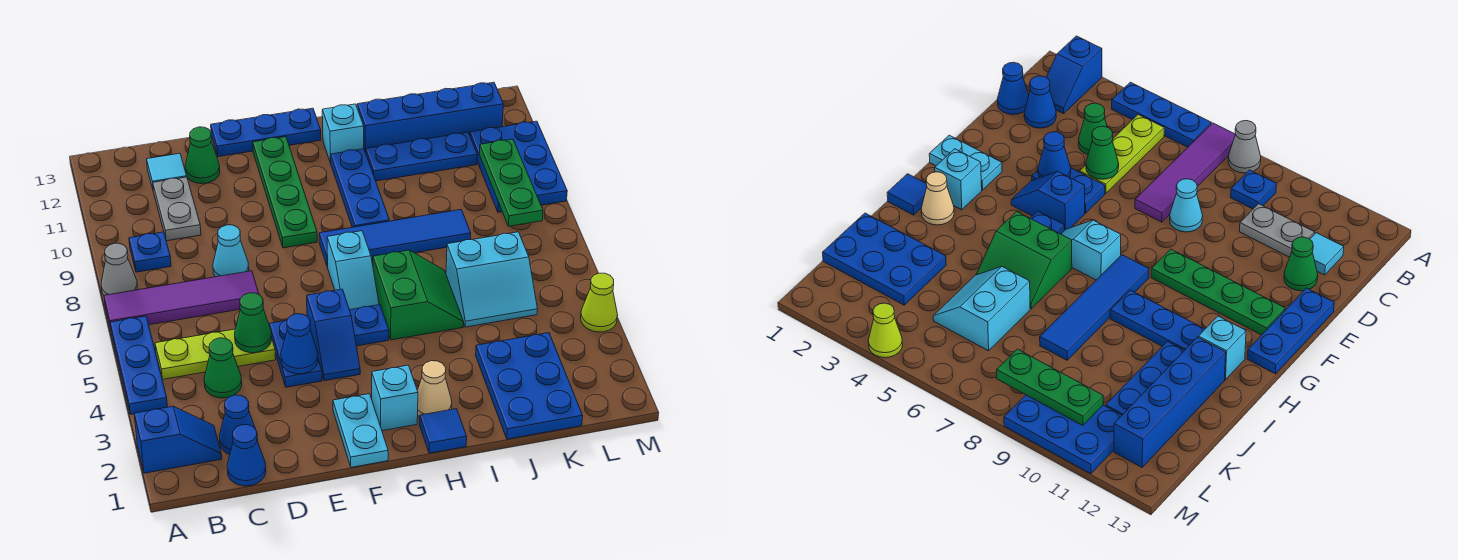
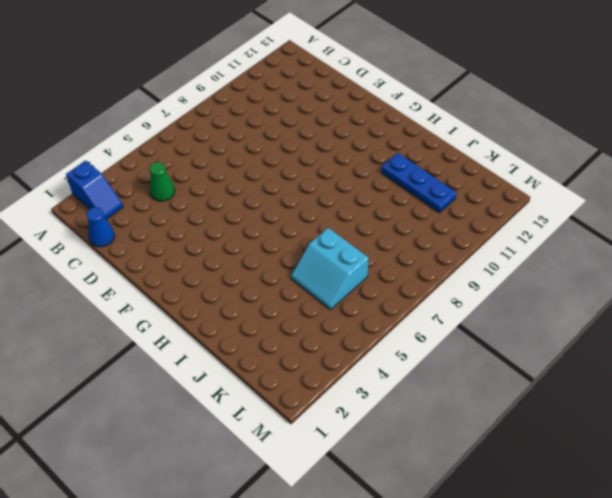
none -> blue 1x3 plate [110,316,167,414]
none -> purple 1x4 tile [104,271,259,329]
none -> grey 1x1 cone [101,243,138,295]
none -> lime 1x3 plate [155,329,276,379]

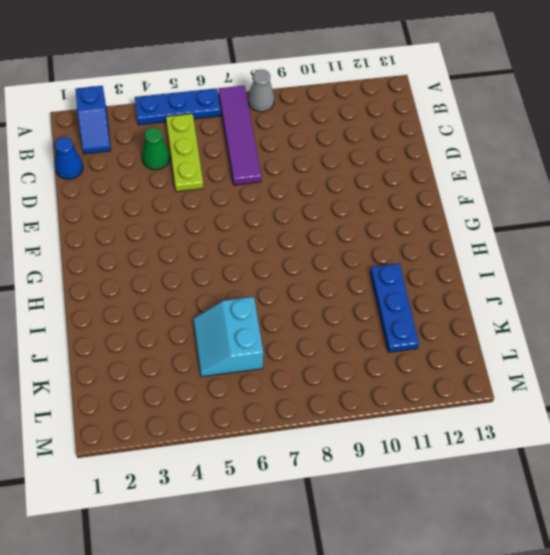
none -> blue 1x1 plate [129,232,171,272]
none -> blue 1x1 cone [219,395,258,454]
none -> grey 1x2 plate [153,177,201,241]
none -> cyan 1x1 tile [147,153,187,189]

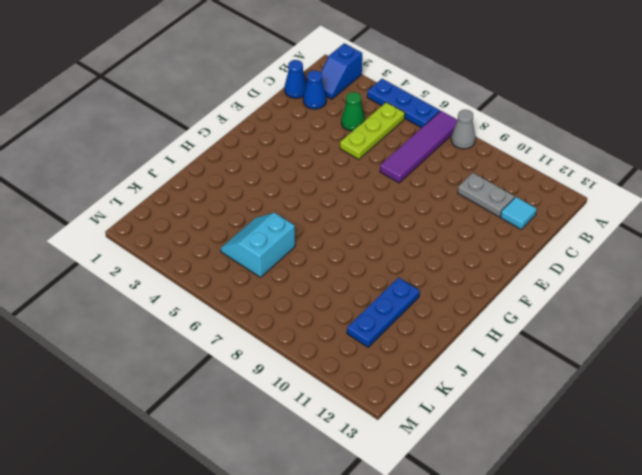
none -> blue 1x1 plate [129,232,171,272]
none -> cyan 1x1 cone [213,225,249,277]
none -> green 1x1 cone [185,127,220,184]
none -> blue 1x2 plate [269,320,322,387]

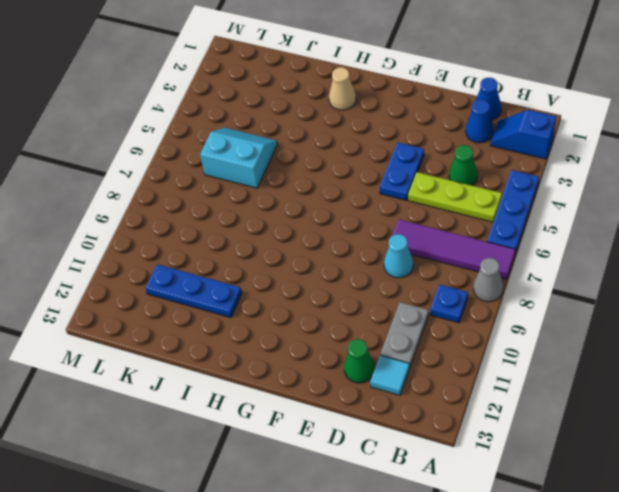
none -> blue 1x3 plate [211,108,321,157]
none -> cyan 1x2 plate [333,394,388,467]
none -> blue 1x2 slope [307,289,360,381]
none -> green 1x4 plate [253,137,317,248]

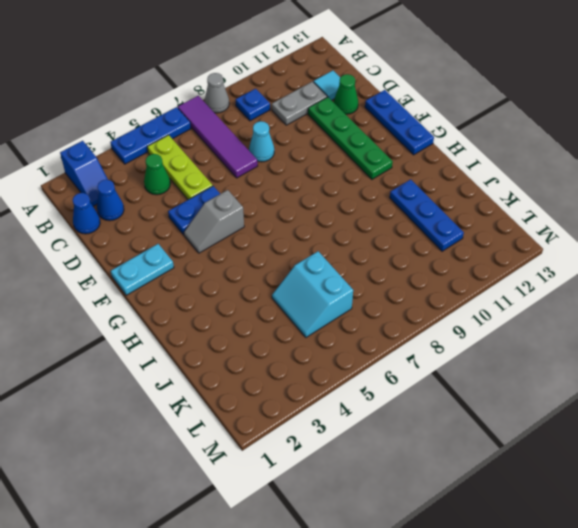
green 1x4 plate [308,97,393,179] -> green 1x4 plate turned to [253,137,317,248]
grey 1x2 slope [184,190,244,253] -> blue 1x2 slope [307,289,360,381]
none -> cyan 1x1 brick [372,365,418,431]
none -> blue 1x1 plate [350,305,389,346]
none -> cyan 1x2 slope [327,231,379,310]
none -> blue 1x4 tile [319,210,471,267]

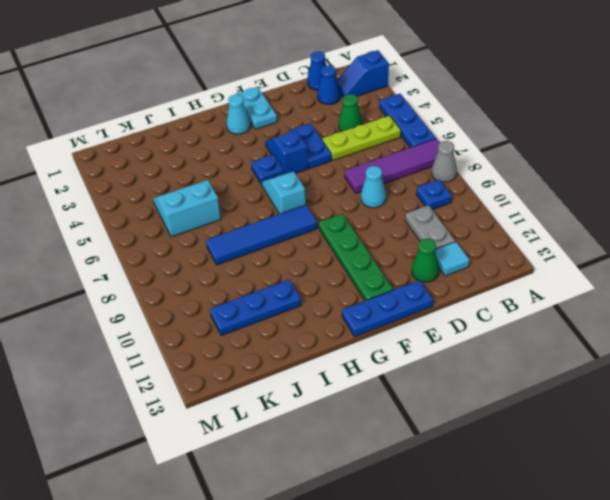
cyan 1x1 cone [226,94,251,134] -> cyan 1x1 brick [372,365,418,431]
none -> blue 1x1 tile [420,409,467,453]
none -> tan 1x1 cone [417,361,452,417]
none -> green 2x2 slope [373,250,464,340]
none -> blue 1x3 plate [331,149,389,227]

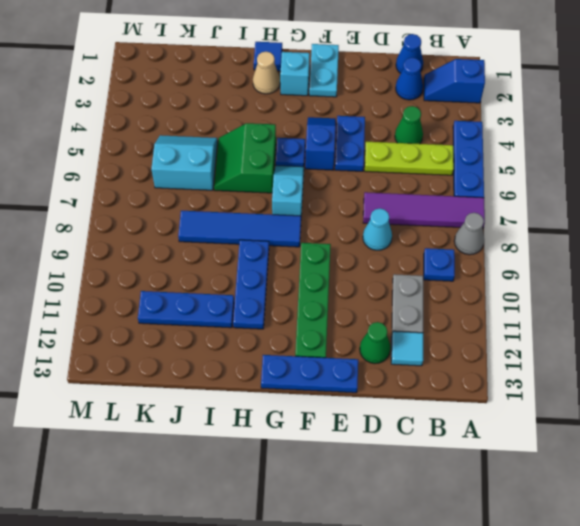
none -> cyan 1x1 brick [322,104,364,163]
none -> blue 1x4 brick [357,82,503,152]
none -> blue 2x3 plate [476,333,583,439]
none -> blue 2x3 plate [470,121,567,212]

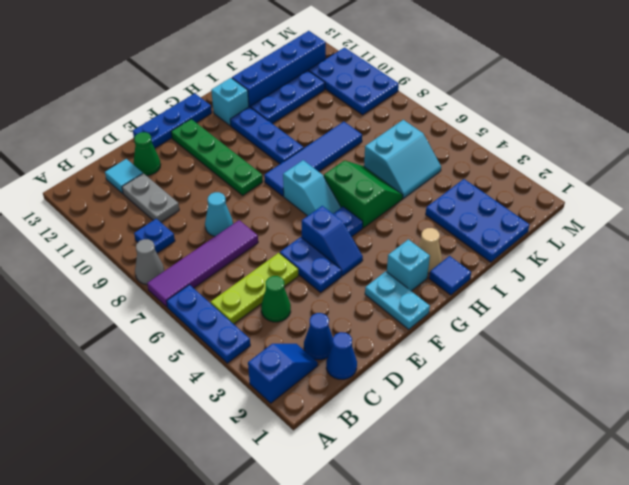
none -> lime 1x1 cone [581,273,618,332]
none -> green 1x1 cone [235,293,272,353]
none -> blue 1x1 cone [281,314,318,374]
none -> green 1x3 plate [479,139,543,226]

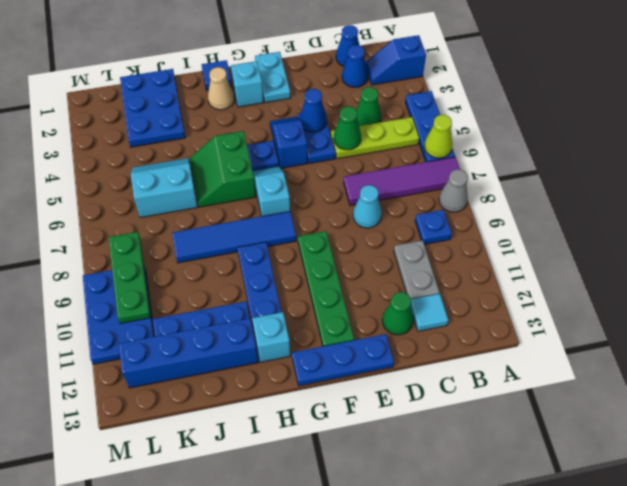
lime 1x1 cone [424,115,453,158] -> lime 1x1 cone moved to [581,273,618,332]

